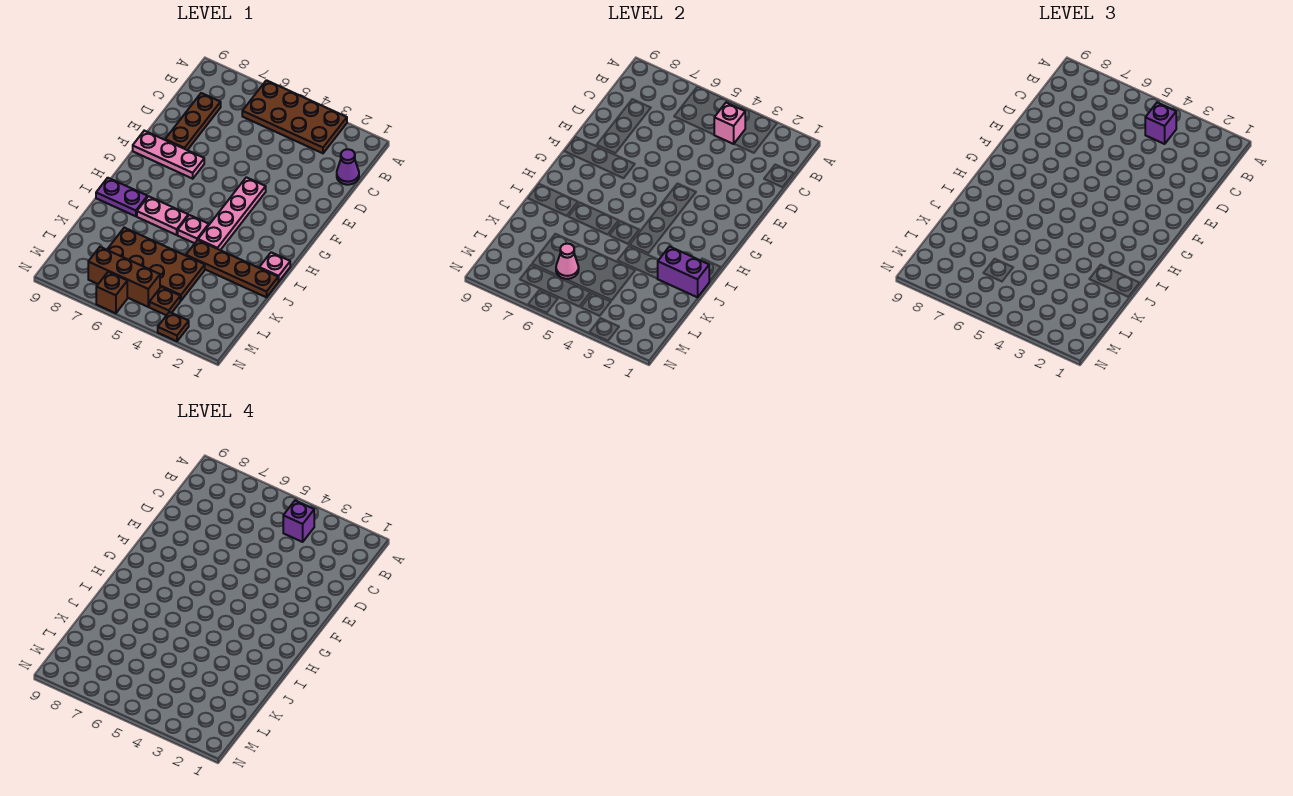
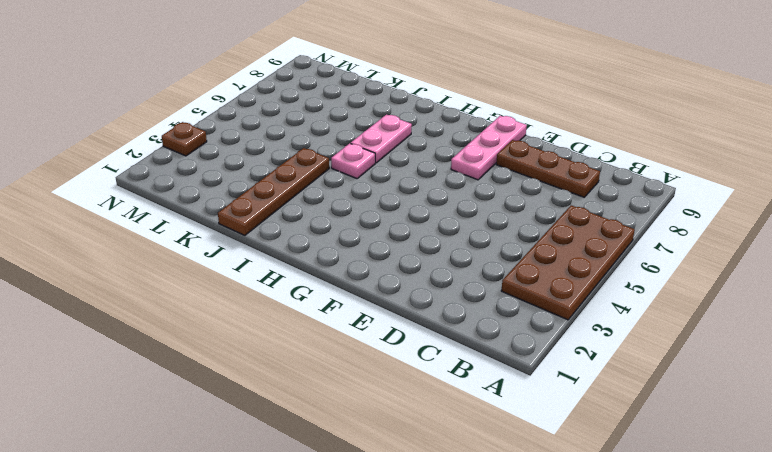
none -> purple 1x1 cone [337,149,359,185]
none -> pink 1x4 plate [198,177,266,250]
none -> pink 1x1 plate [259,252,290,282]

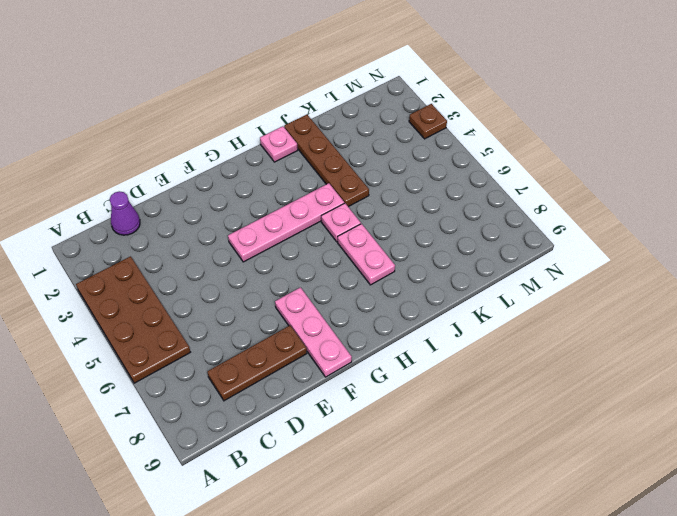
none -> purple 1x2 plate [96,178,147,216]
none -> brown 2x4 plate [107,228,205,301]
none -> brown 1x1 plate [149,287,180,315]

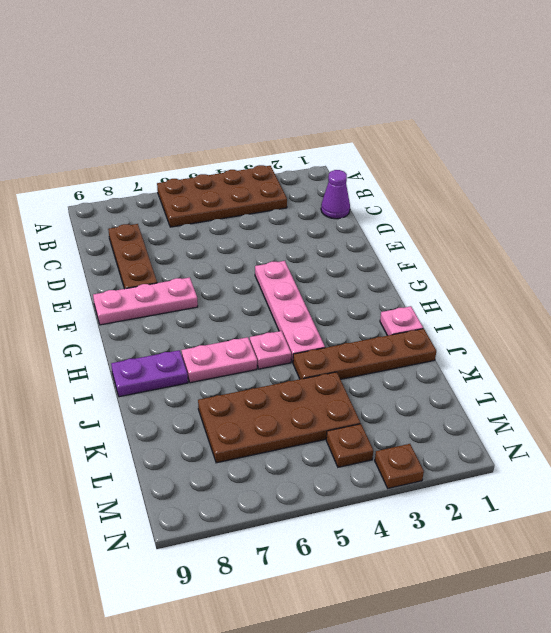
none -> brown 1x3 brick [88,247,160,307]
none -> brown 1x1 brick [96,272,127,313]
none -> pink 1x1 brick [714,103,745,144]

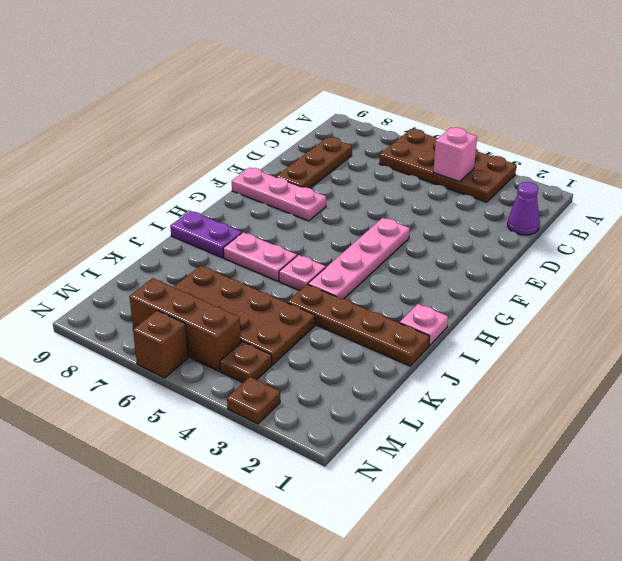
none -> purple 1x2 brick [658,247,709,297]
none -> pink 1x1 cone [556,244,579,279]
none -> purple 1x1 brick [1145,103,1176,144]

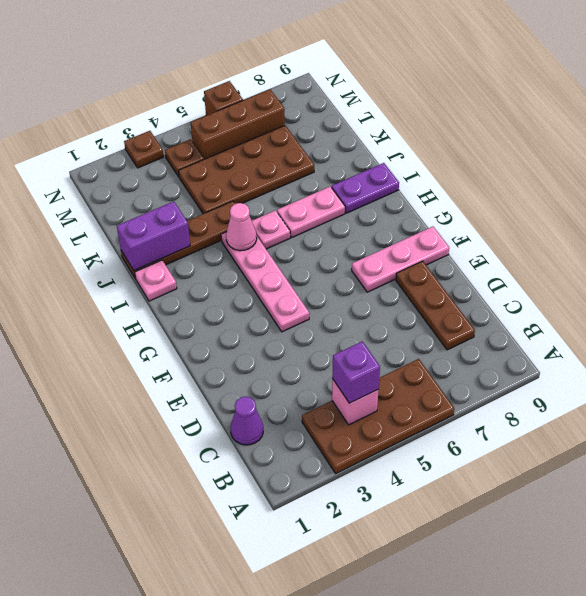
pink 1x1 cone [226,203,257,251] -> pink 1x1 cone moved to [556,244,579,279]
none -> purple 1x1 brick [283,501,314,542]

